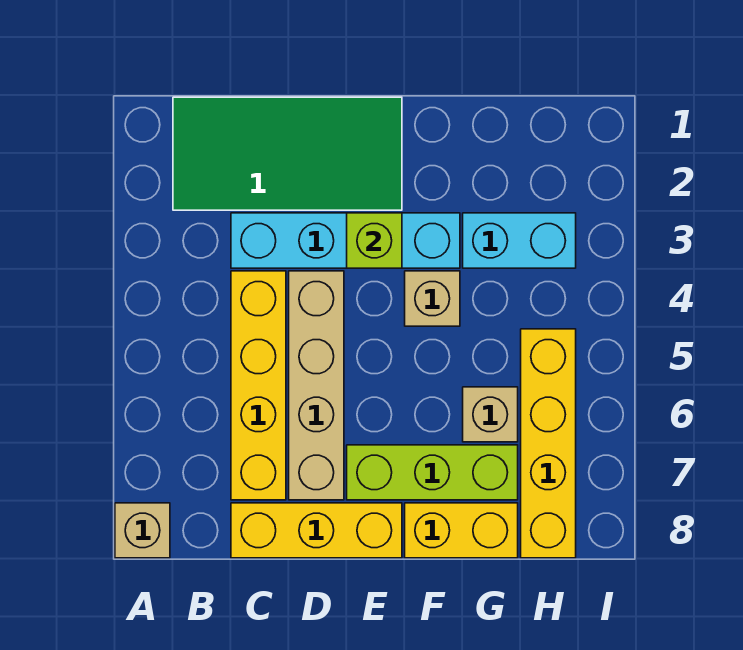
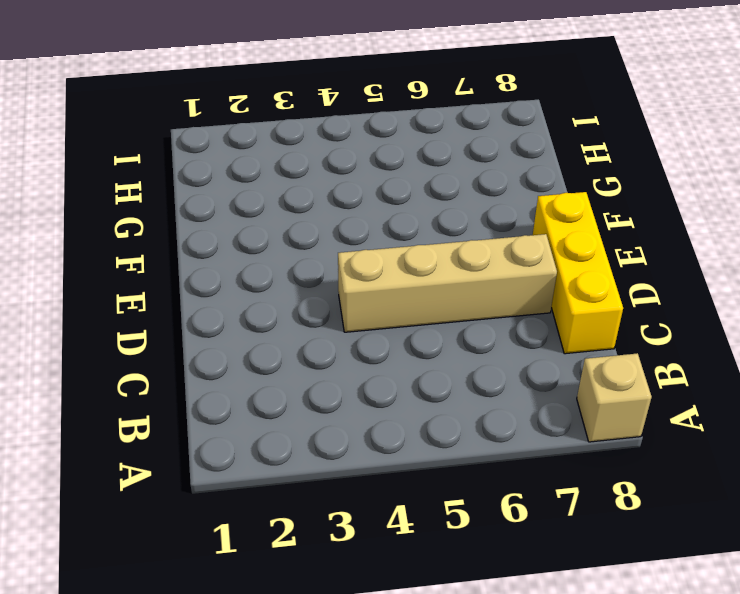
none -> green 2x4 tile [173,97,402,210]
none -> cyan 1x4 brick [231,213,460,268]
none -> yellow 1x4 brick [231,271,286,500]

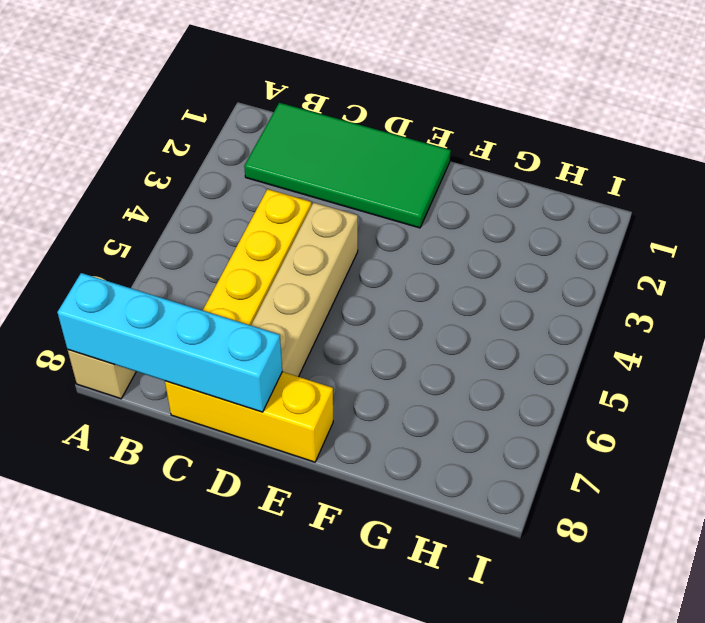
cyan 1x4 brick [57,273,282,412] -> cyan 1x4 brick moved to [231,213,460,268]
none -> lime 1x3 brick [347,445,518,500]
none -> tan 1x1 brick [405,271,460,326]
none -> yellow 1x2 brick [405,503,518,558]

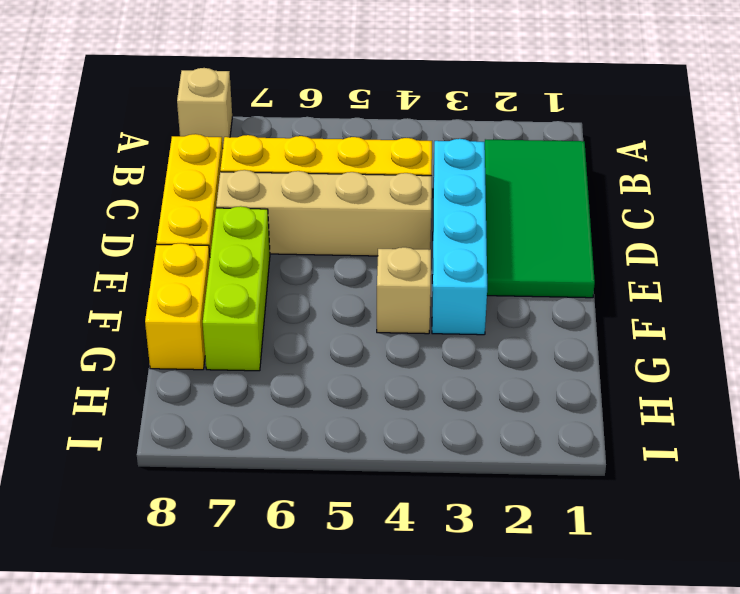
none -> cyan 1x2 brick [463,213,576,268]
none -> tan 1x1 brick [463,387,518,442]
none -> yellow 1x4 brick [521,329,576,558]

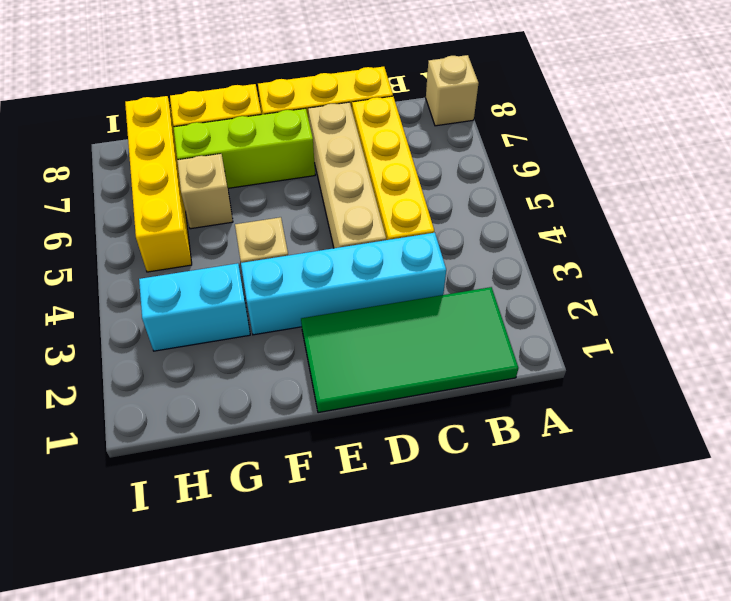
none -> lime 1x1 brick [347,213,402,268]

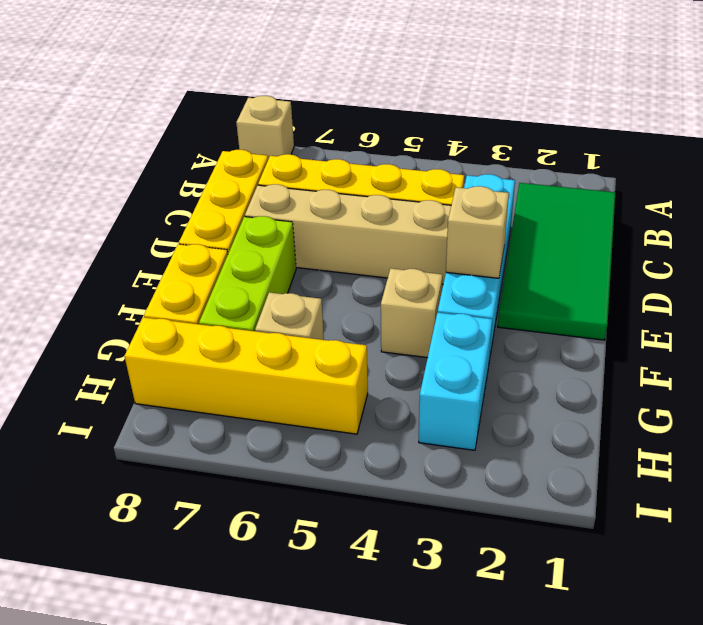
tan 1x1 brick [446,186,509,278] -> lime 1x1 brick [347,213,402,268]

